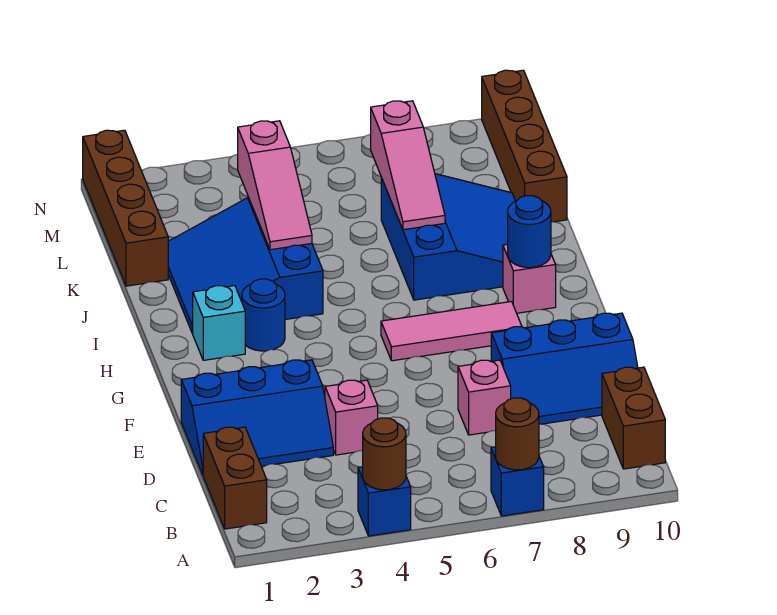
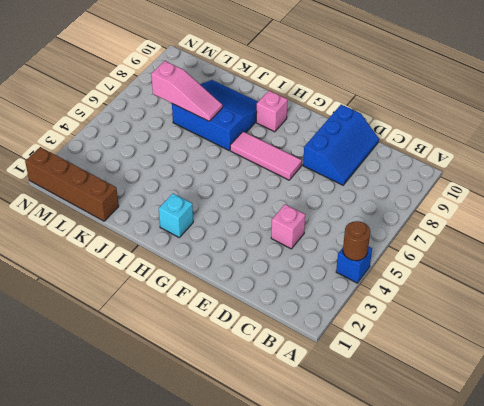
pink 1x3 tile [230,132,302,180] -> pink 1x3 tile turned to [381,302,522,361]
none -> blue 1x1 brick [491,447,544,516]
none -> brown 1x2 brick [203,427,267,529]
none -> brown 1x2 brick [602,367,665,469]

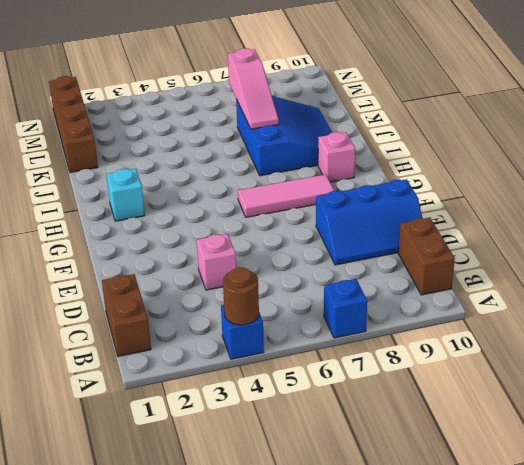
none -> blue 2x3 slope [181,360,333,474]
none -> pink 1x1 brick [458,360,511,435]
none -> blue 1x1 round brick [242,279,285,351]

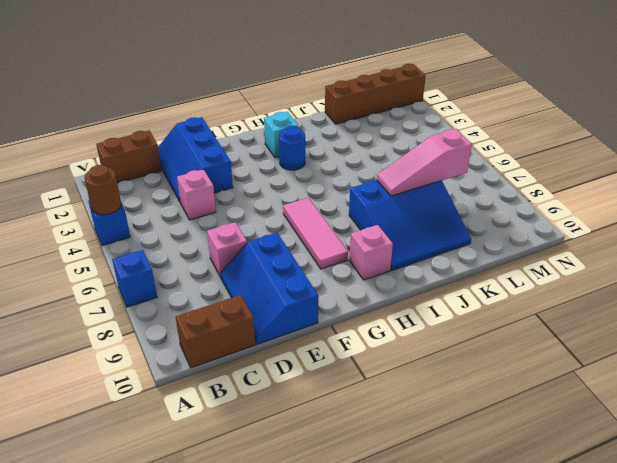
none -> blue 3x3 slope [168,198,323,333]
none -> brown 1x4 brick [482,70,567,222]
none -> brown 1x1 round brick [496,398,539,470]

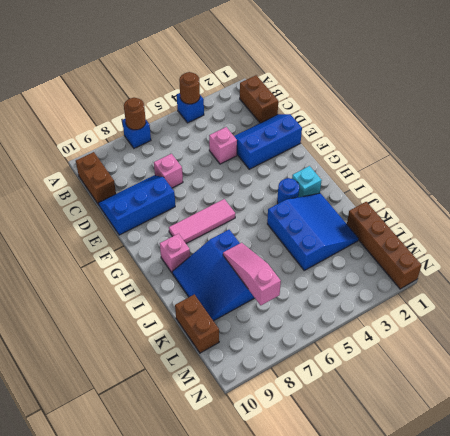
brown 1x2 brick [175,294,219,353] -> brown 1x4 brick [482,70,567,222]
none -> blue 1x1 round brick [508,196,551,268]
none -> pink 1x3 slope [238,121,312,250]

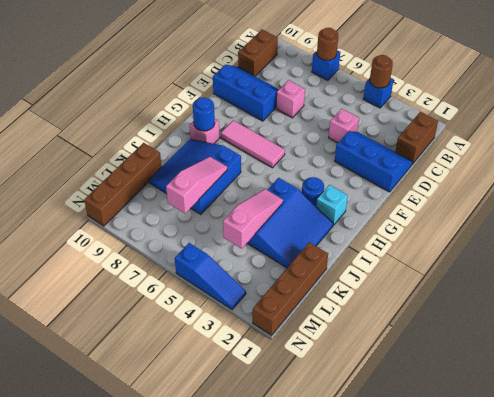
blue 1x3 slope [175,243,246,309] -> none

